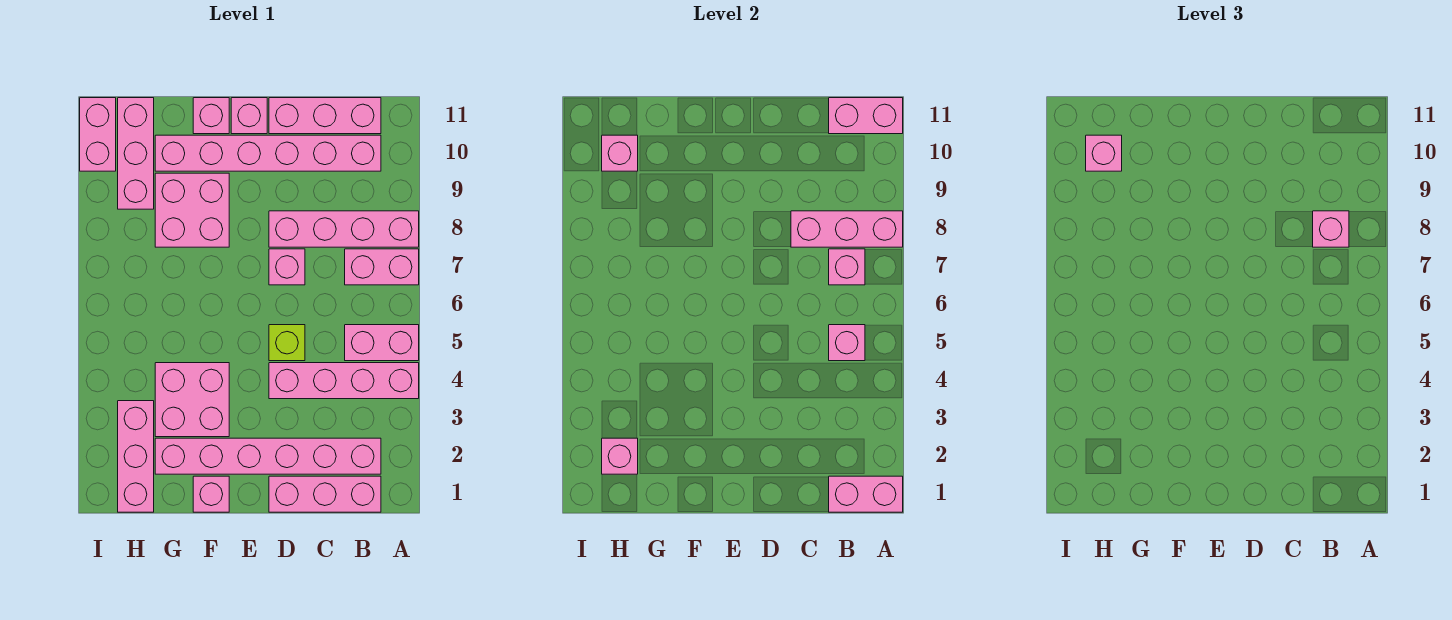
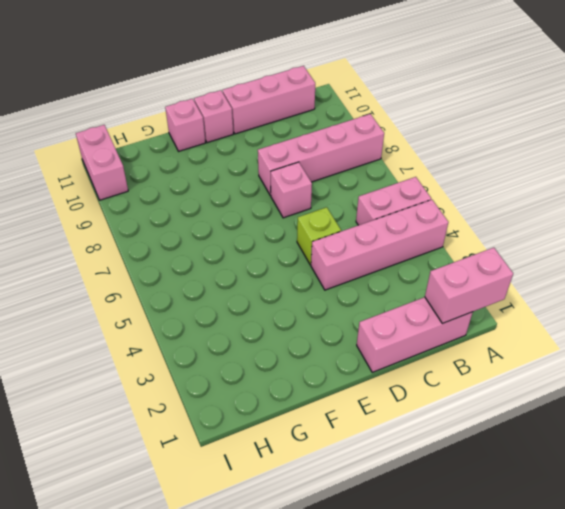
none -> pink 1x2 brick [345,249,419,285]
none -> pink 1x6 brick [155,438,381,474]
none -> pink 1x6 brick [155,135,381,171]

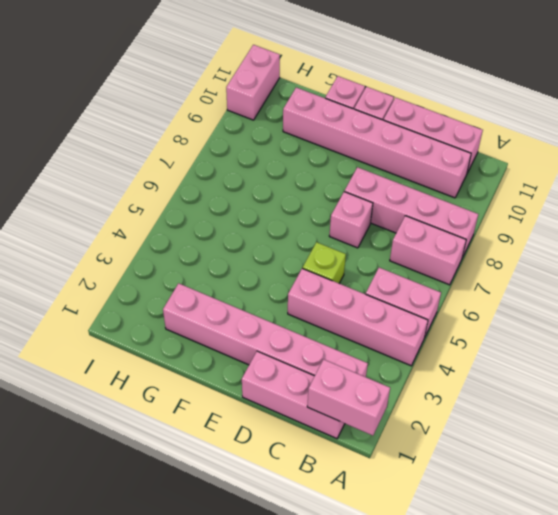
none -> pink 1x1 brick [193,476,229,512]
none -> pink 2x2 brick [155,363,229,437]
none -> pink 2x2 brick [155,173,229,247]

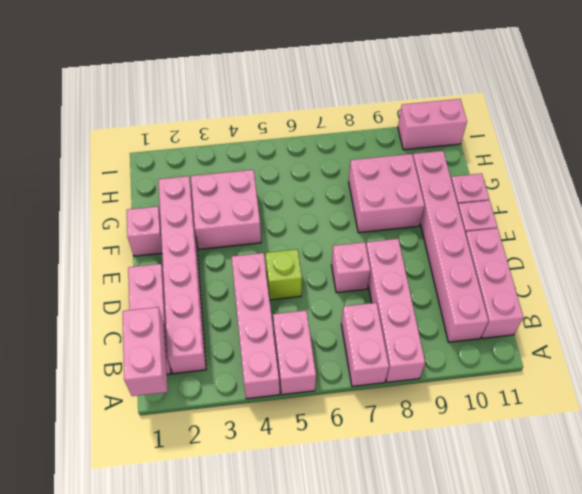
none -> pink 1x3 brick [118,401,154,512]
none -> pink 1x3 brick [118,98,154,209]
none -> pink 1x3 brick [791,211,903,247]

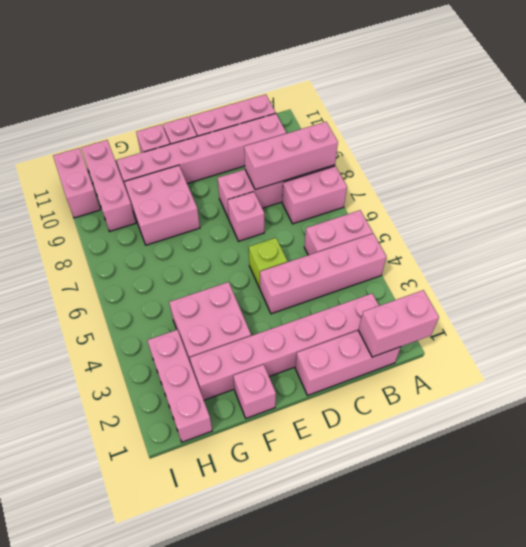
none -> pink 1x2 brick [829,98,903,134]
none -> pink 1x1 brick [829,325,865,361]
none -> pink 1x1 brick [829,249,865,285]

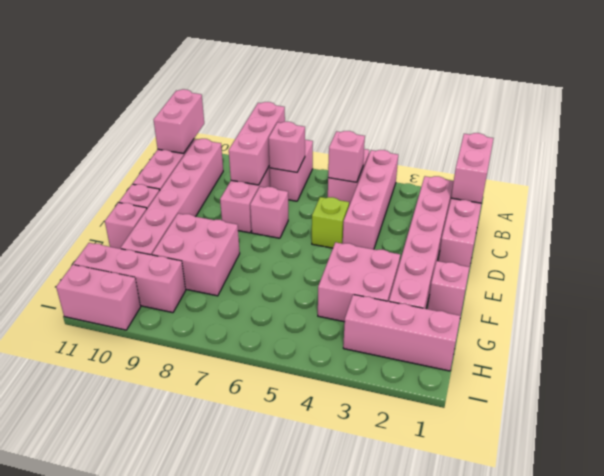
none -> pink 1x1 brick [602,438,638,474]
none -> pink 1x1 brick [602,135,638,171]
none -> pink 1x1 brick [1313,211,1349,247]

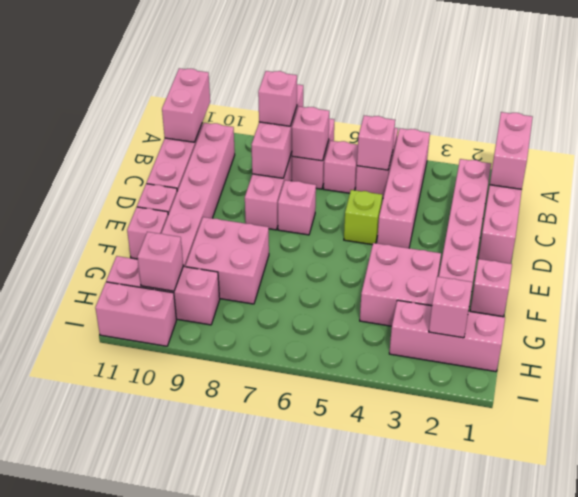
pink 1x1 brick [324,141,358,193] -> pink 1x1 brick moved to [1086,135,1122,171]

